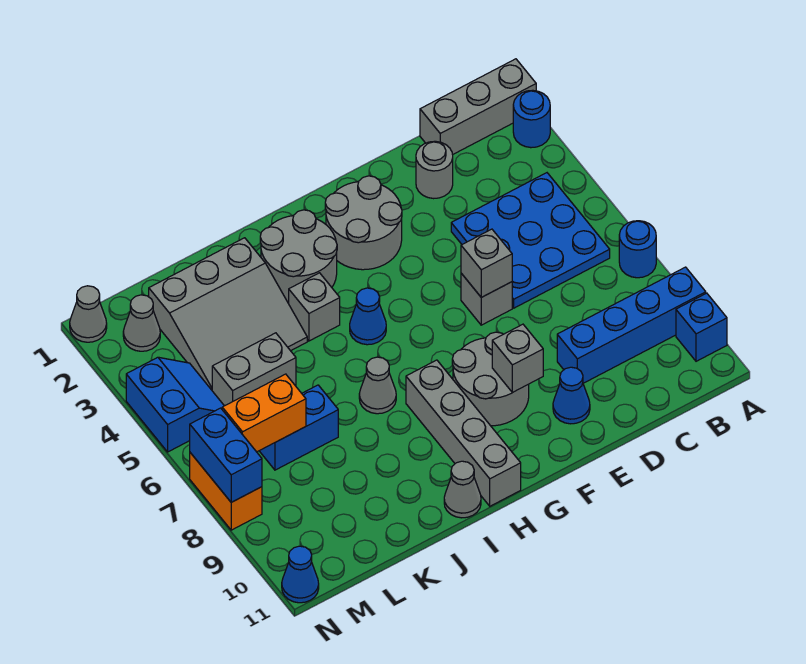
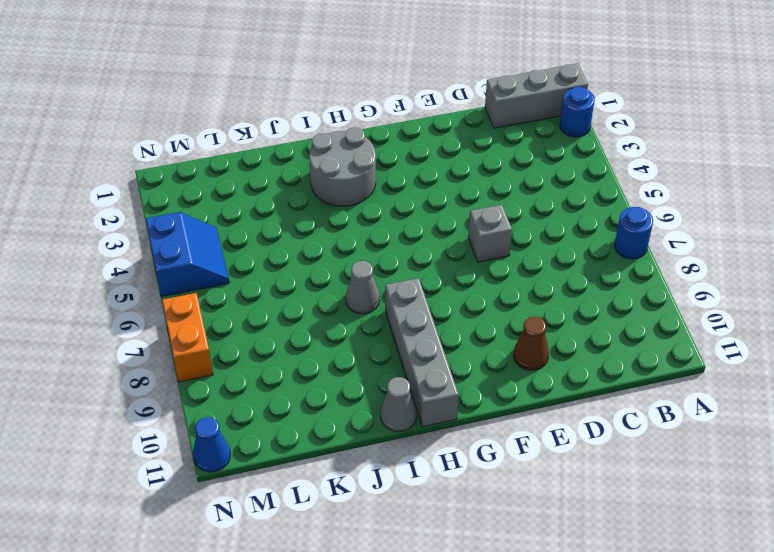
brown 1x1 cone [514,317,549,370] -> blue 1x1 cone [553,367,590,424]
none -> blue 1x4 brick [557,267,706,383]
none -> blue 1x1 brick [676,293,727,361]
none -> blue 3x3 plate [451,173,610,308]

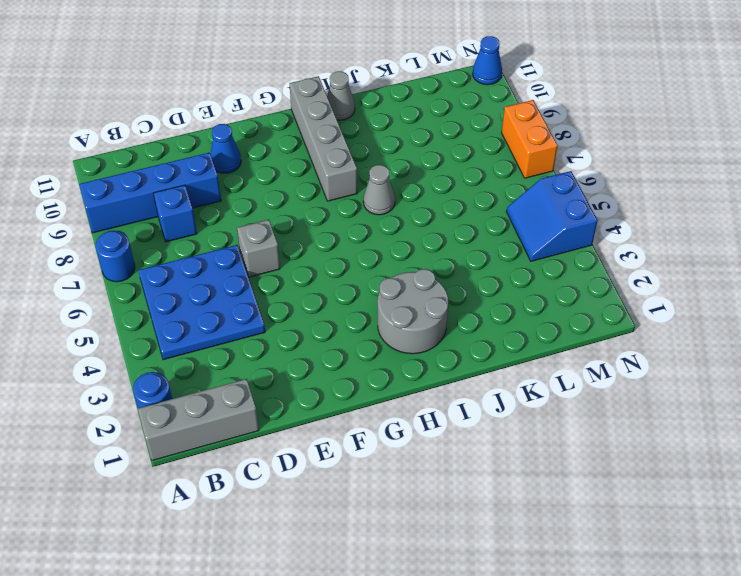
blue 1x1 brick [153,185,197,242] -> blue 1x1 brick moved to [676,293,727,361]
none -> grey 1x1 round brick [416,141,453,199]
none -> grey 2x2 round brick [325,176,402,270]
none -> grey 2x2 round brick [452,332,529,426]

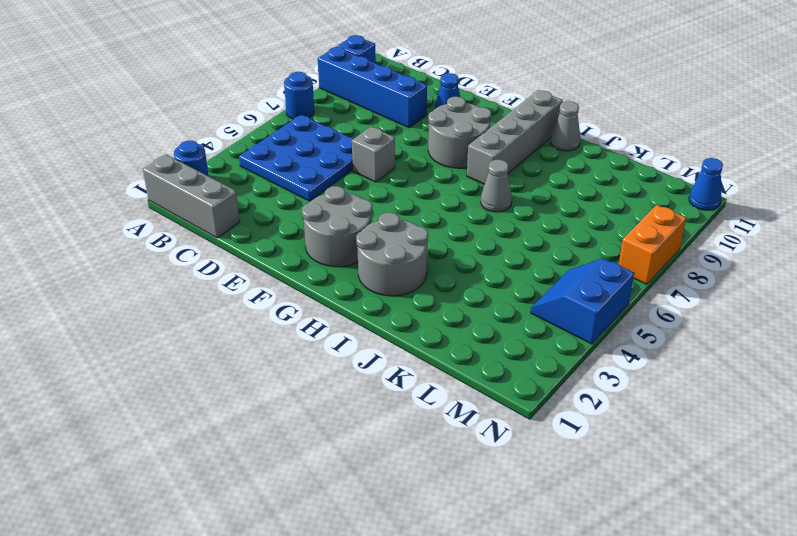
none -> grey 1x1 round brick [416,141,453,199]
none -> blue 1x1 cone [350,288,386,345]
none -> grey 1x1 brick [289,273,340,341]

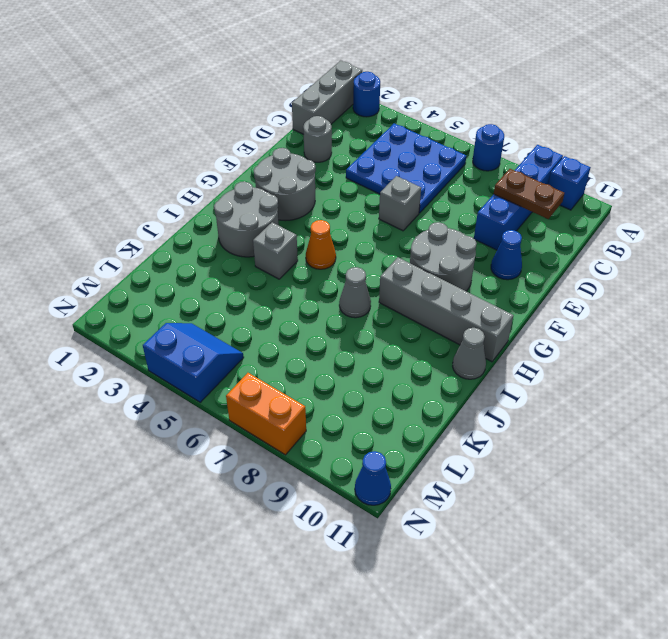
brown 1x2 plate [494,169,564,219] -> none
orange 1x1 cone [306,220,336,269] -> blue 1x1 cone [350,288,386,345]
none -> grey 3x3 slope [149,238,307,390]
none -> grey 1x2 brick [212,333,296,406]
none -> blue 1x2 brick [260,385,338,470]

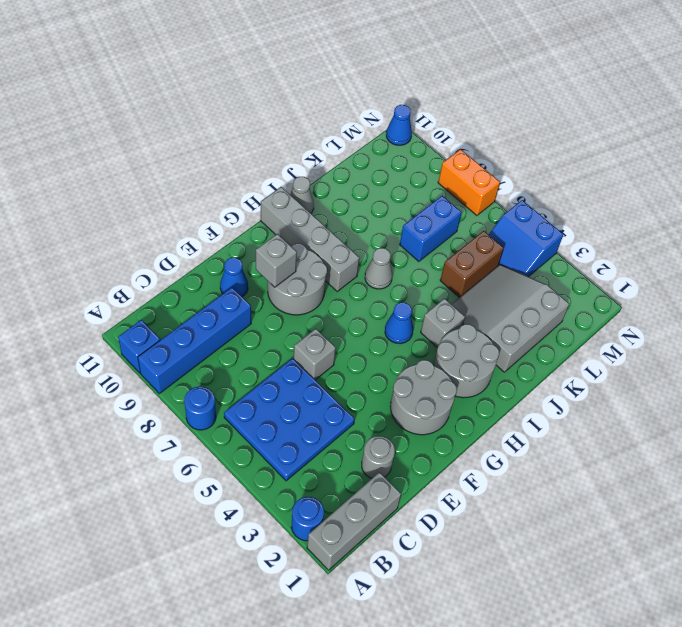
brown 1x2 brick [440,231,504,298] -> grey 1x2 brick [212,333,296,406]
none -> grey 1x1 cone [123,295,160,351]
none -> grey 1x1 cone [70,286,107,342]
none -> grey 1x1 brick [461,229,512,297]

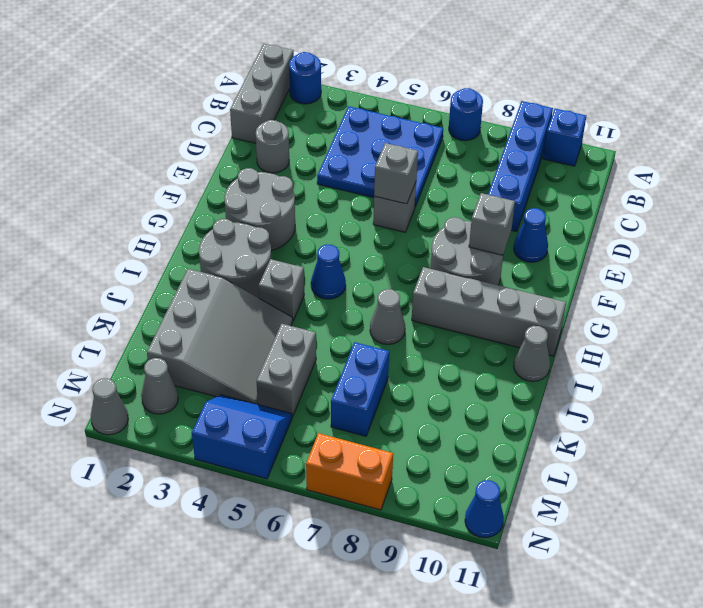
none -> orange 1x2 brick [222,374,306,452]
none -> blue 1x2 brick [190,408,262,502]

